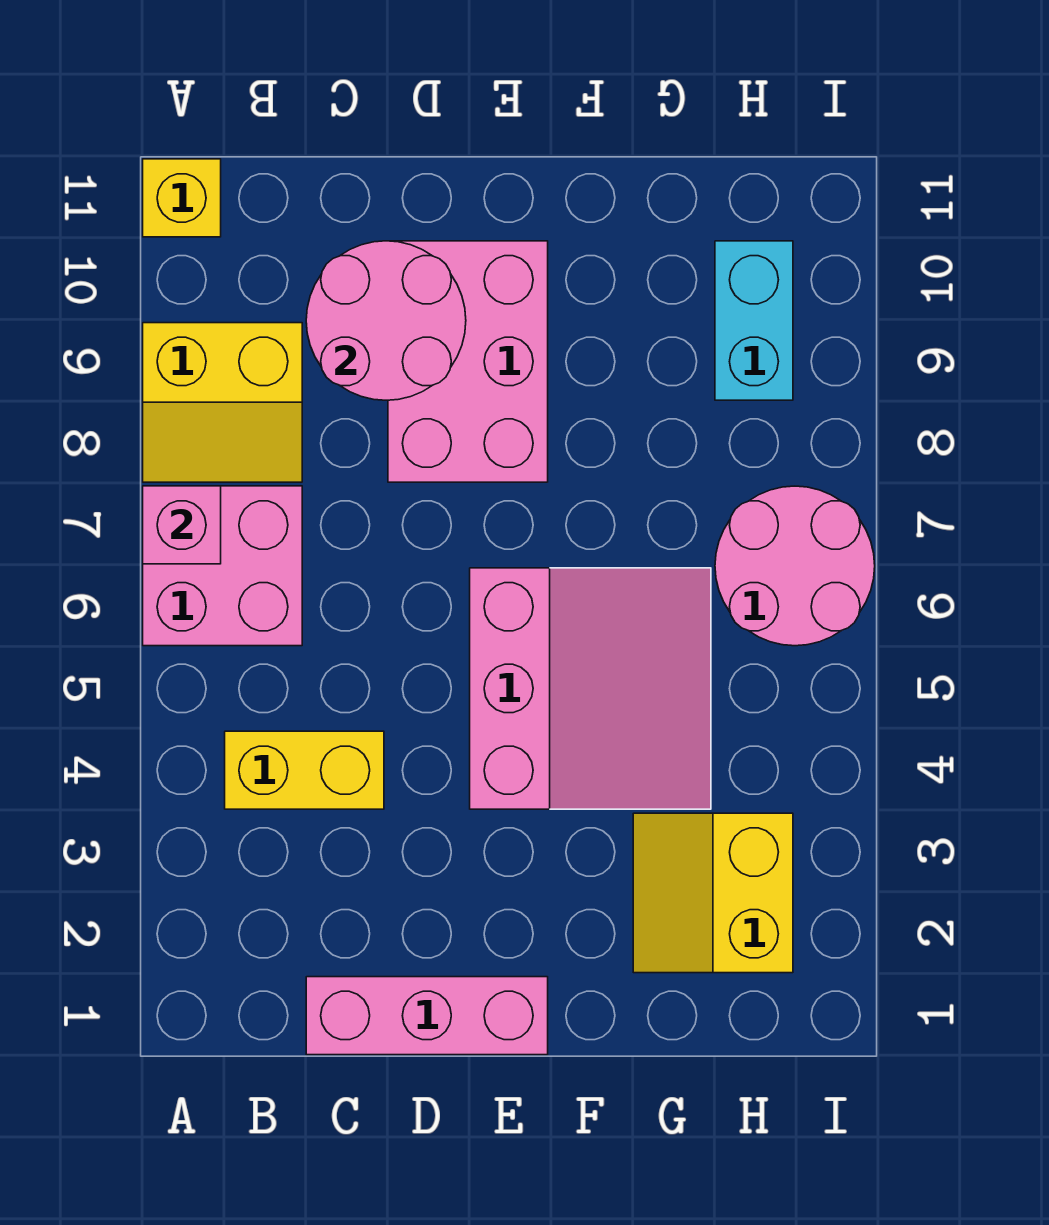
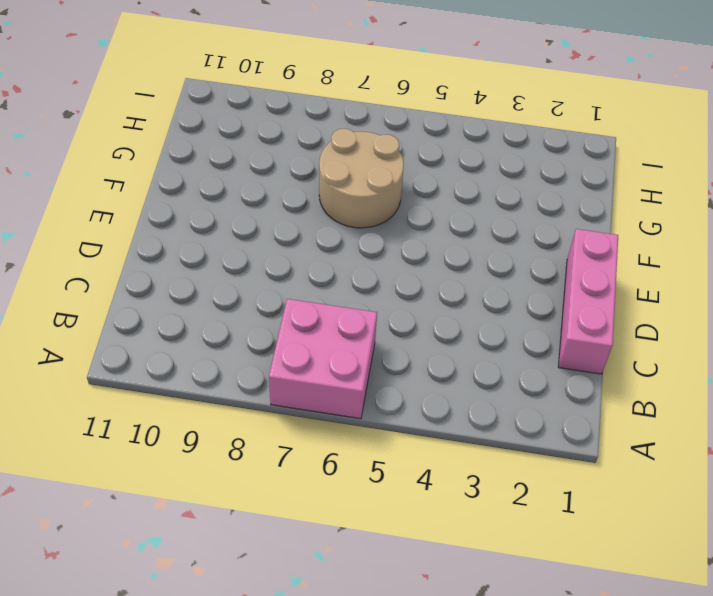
tan 2x2 round brick [319,129,404,228] -> pink 3x3 slope [470,568,711,809]
none -> yellow 2x2 slope [143,323,302,482]
none -> yellow 1x1 brick [143,159,221,237]
none -> yellow 1x2 brick [225,731,384,809]

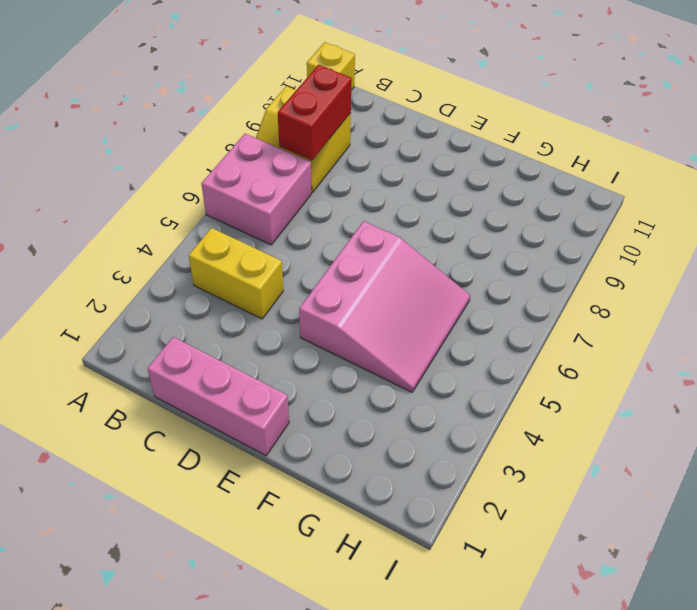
red 1x2 brick [278,65,352,160] -> none
none -> pink 2x3 brick [388,241,548,482]
none -> yellow 2x2 slope [633,813,793,973]
none -> pink 2x2 round brick [715,486,875,646]

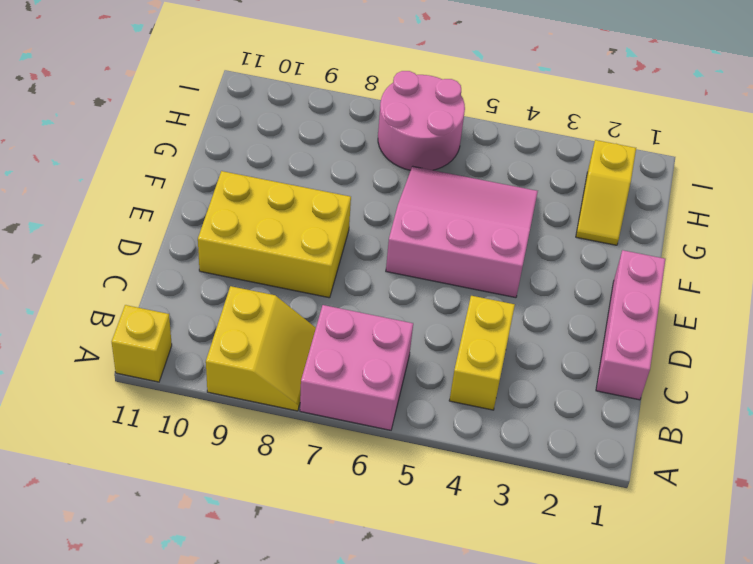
yellow 2x3 brick [198,171,351,298] -> pink 2x3 brick [388,241,548,482]
yellow 1x2 slope [576,140,636,245] -> yellow 2x2 slope [633,813,793,973]
none -> cyan 1x2 brick [715,241,793,400]
none -> pink 1x1 brick [143,486,221,564]
none -> pink 2x2 round brick [306,241,466,400]

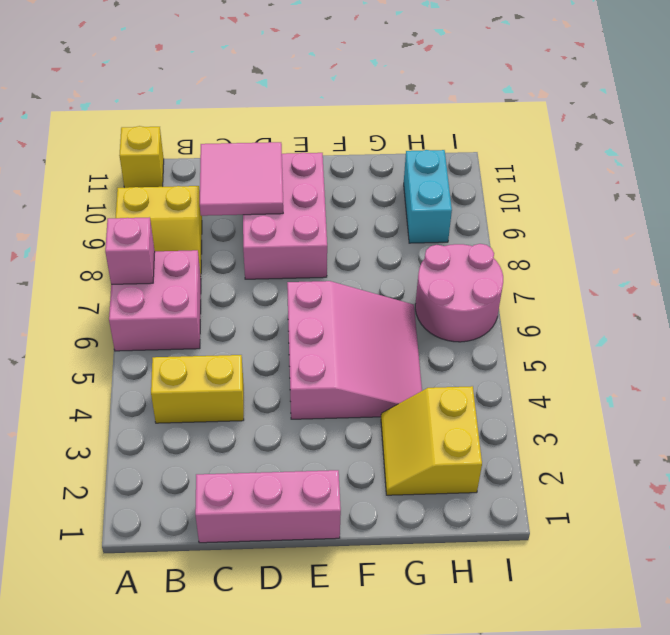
pink 2x2 tile [200,142,283,216] -> pink 2x2 round brick [306,241,466,400]

